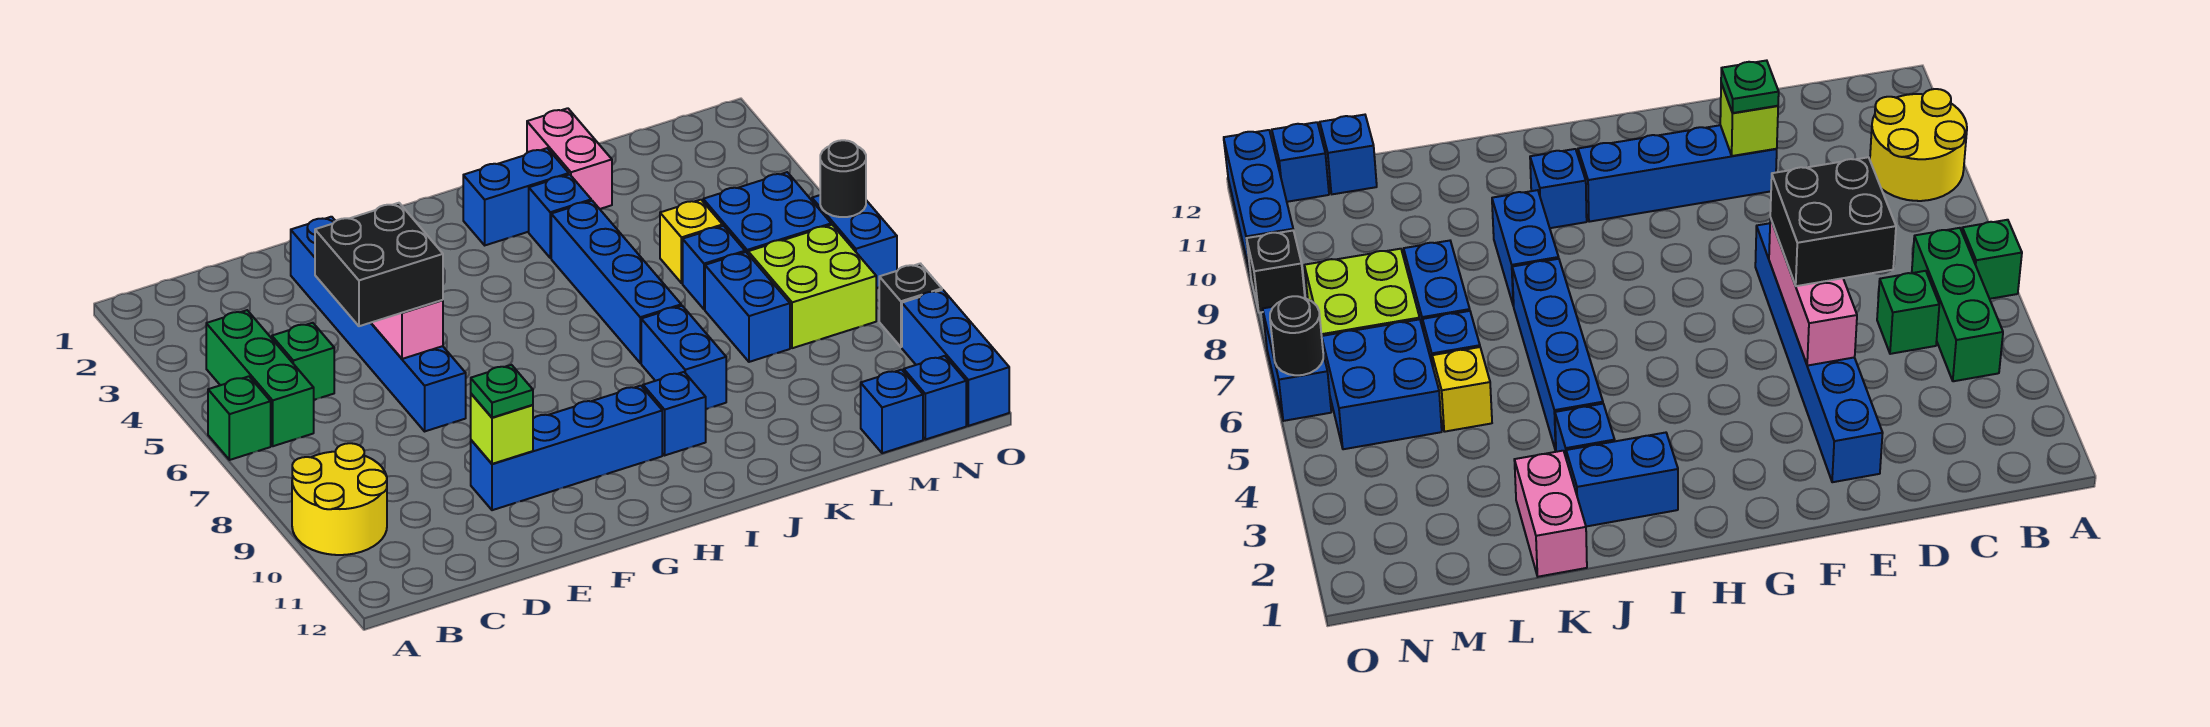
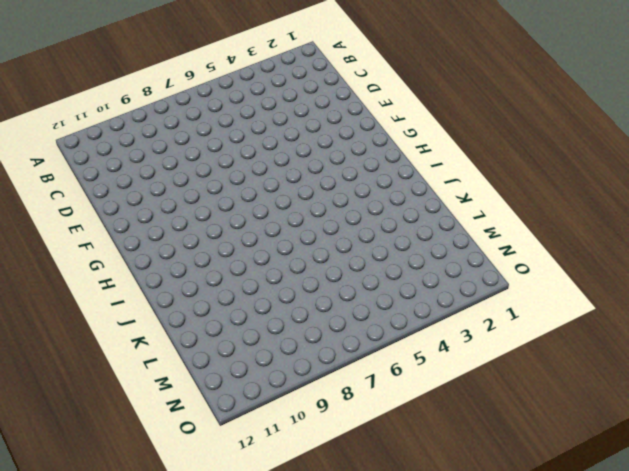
none -> green 1x1 brick [208,376,271,460]
none -> yellow 2x2 round brick [292,443,387,555]
none -> green 1x3 brick [206,310,314,446]

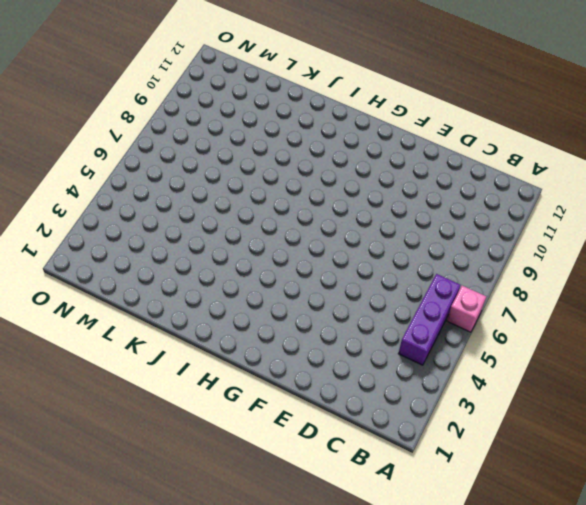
pink 1x1 brick [447,286,486,332] -> green 1x1 brick [208,376,271,460]
purple 1x3 brick [398,274,460,365] -> green 1x3 brick [206,310,314,446]
none -> yellow 2x2 round brick [292,443,387,555]
none -> green 1x1 brick [272,323,334,400]
none -> blue 1x6 brick [291,217,466,431]

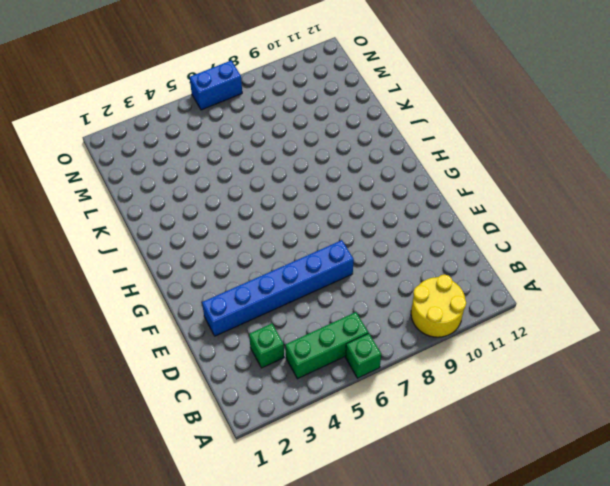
green 1x1 brick [249,324,284,368] -> green 1x1 brick moved to [272,323,334,400]
none -> blue 1x4 brick [471,386,662,510]
none -> blue 1x2 brick [463,148,569,245]
none -> blue 1x1 brick [643,372,706,455]

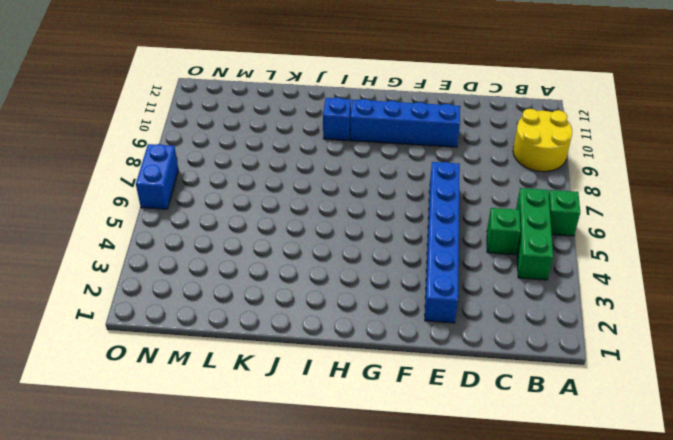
none -> blue 1x2 brick [463,148,569,245]
none -> blue 1x1 brick [529,174,591,258]
none -> blue 1x4 brick [551,201,681,363]

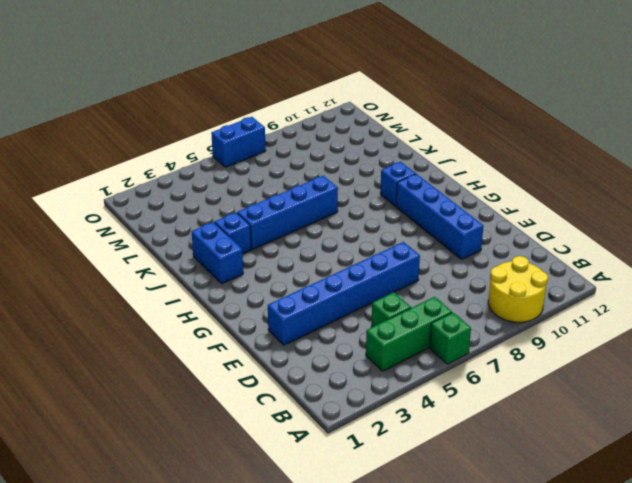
none -> blue 1x2 brick [641,306,726,409]
none -> pink 1x2 brick [527,108,612,209]
none -> yellow 1x1 brick [660,200,723,283]

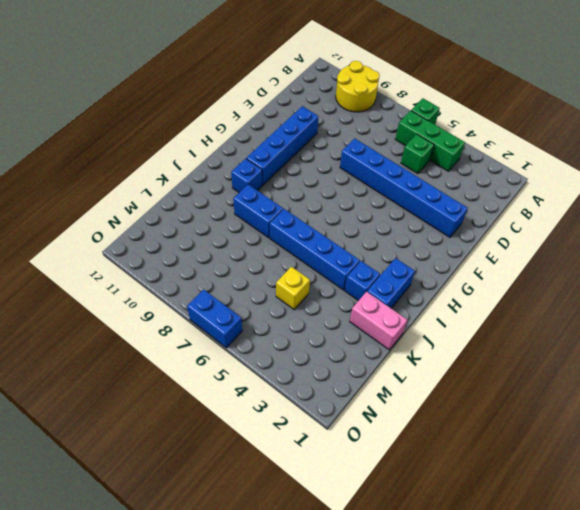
none -> blue 1x1 brick [683,226,745,309]
none -> blue 1x2 brick [705,252,790,362]
none -> blue 2x2 brick [703,172,831,254]

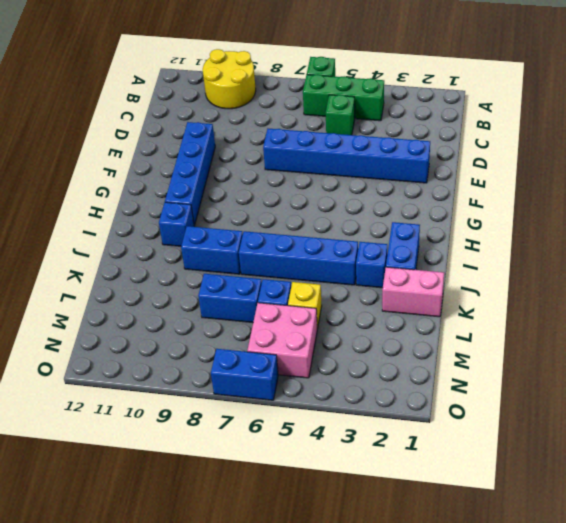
pink 2x2 brick [247,303,317,378] -> blue 2x2 brick [703,172,831,254]
none -> lime 2x2 brick [748,225,876,348]
none -> blue 1x1 brick [861,370,923,453]
none -> blue 1x1 brick [903,356,966,439]

